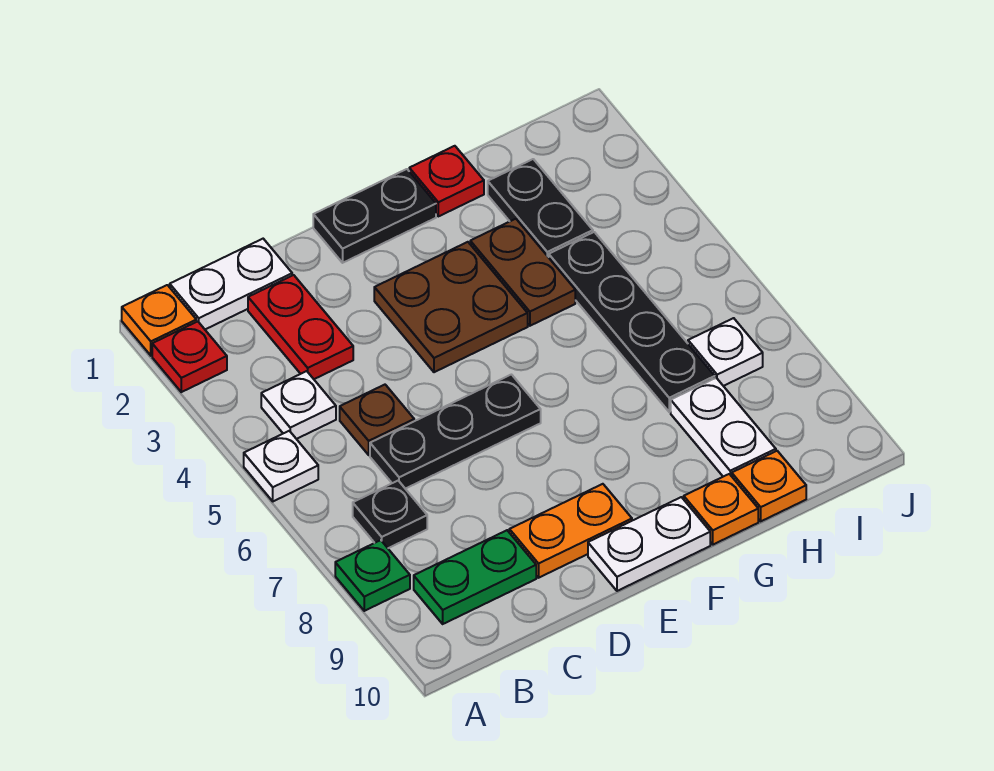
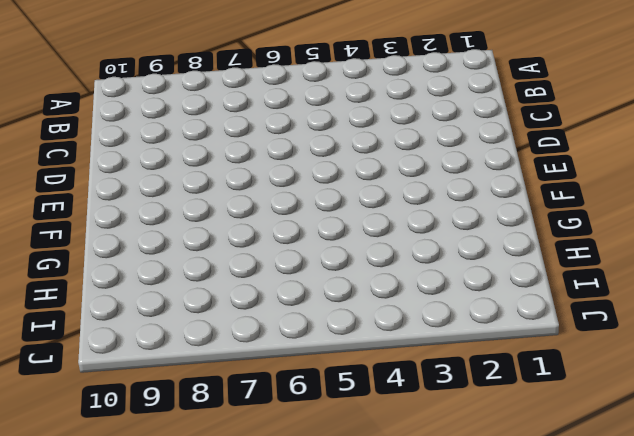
none -> orange 1x1 plate [122,285,196,356]
none -> red 1x1 plate [152,321,227,392]
none -> white 1x1 plate [244,431,318,501]

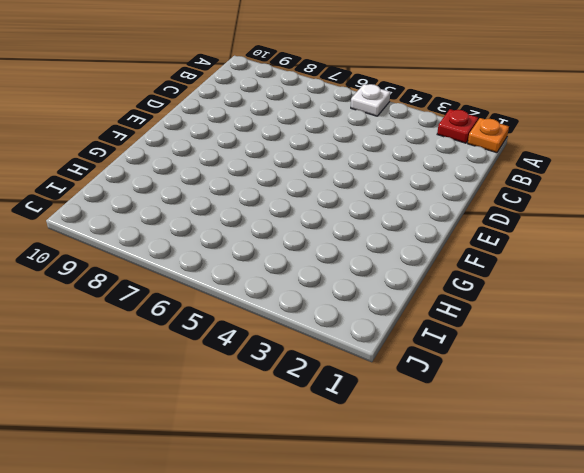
none -> green 1x1 plate [335,540,410,611]
none -> white 1x2 plate [170,239,292,329]
none -> white 1x1 plate [261,371,336,439]

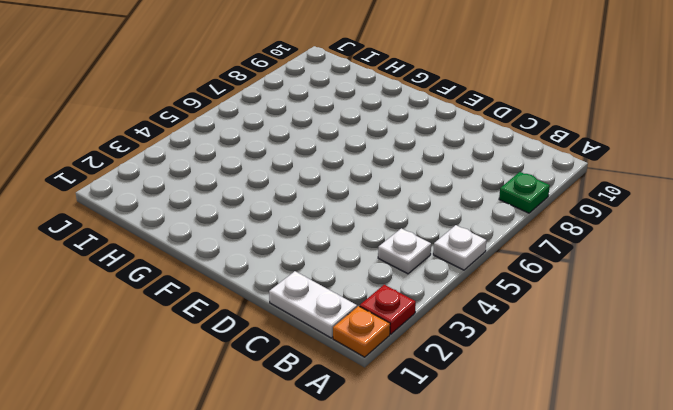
none -> black 1x1 plate [353,481,427,548]
none -> green 1x2 plate [414,530,536,624]
none -> red 1x2 plate [248,275,353,379]

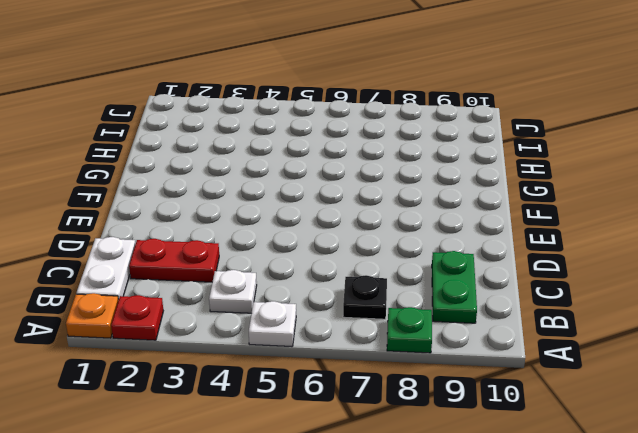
none -> brown 1x1 plate [340,385,414,455]
none -> black 1x3 plate [370,375,541,489]
none -> orange 1x2 plate [509,484,632,578]

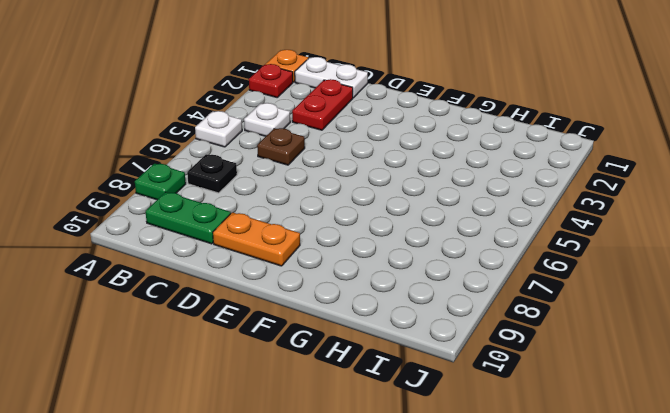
none -> black 1x3 plate [370,375,541,489]
none -> black 1x2 plate [313,169,436,263]
none -> brown 2x2 plate [374,242,528,372]

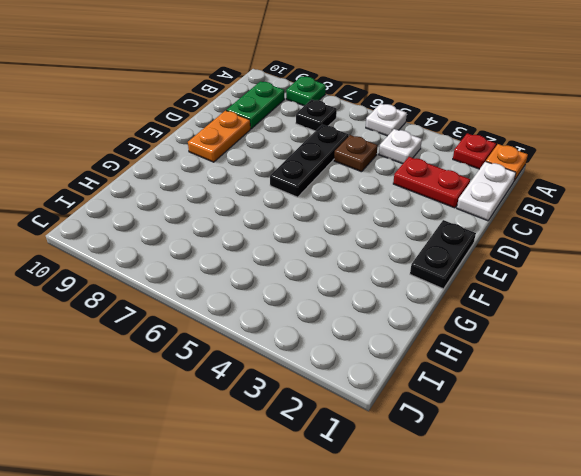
none -> brown 2x2 plate [374,242,528,372]
none -> white 1x2 plate [588,497,710,591]
none -> red 1x1 plate [409,146,484,216]

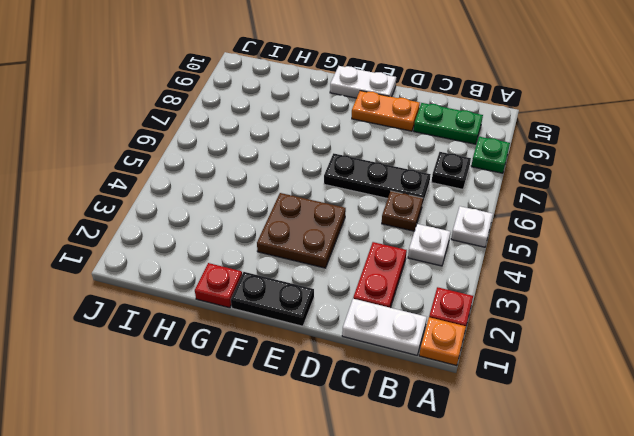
none -> brown 1x2 plate [470,219,575,326]
none -> orange 1x1 plate [684,474,758,545]
none -> black 1x2 plate [488,159,593,257]

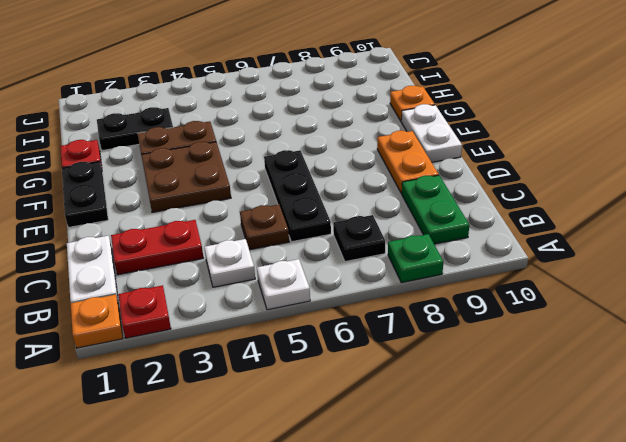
none -> black 1x4 plate [549,232,715,412]
none -> white 1x2 plate [671,378,776,477]
none -> orange 1x1 plate [732,451,806,521]

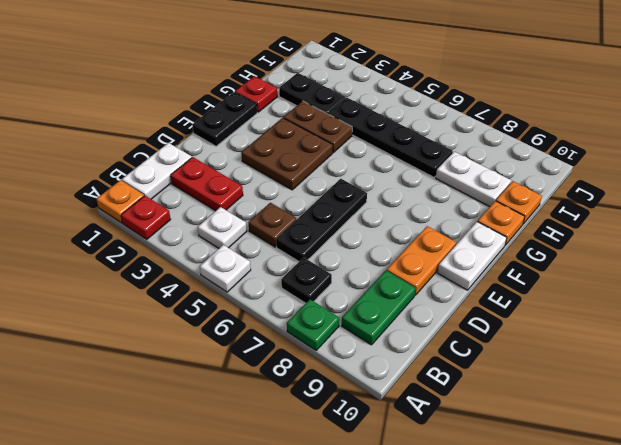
none -> white 1x1 plate [688,318,763,386]

